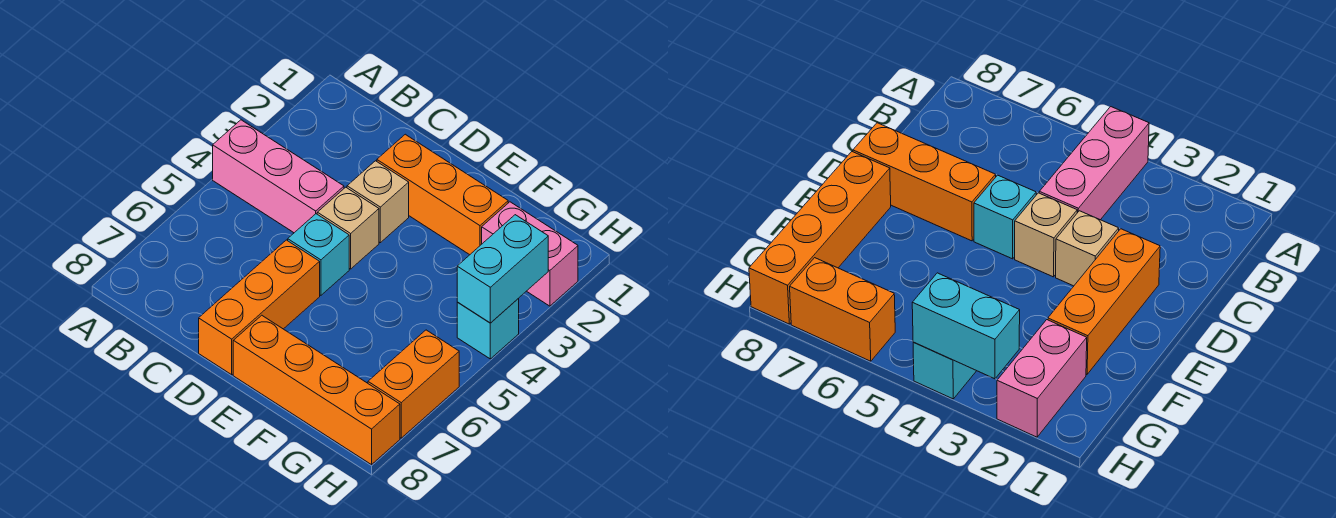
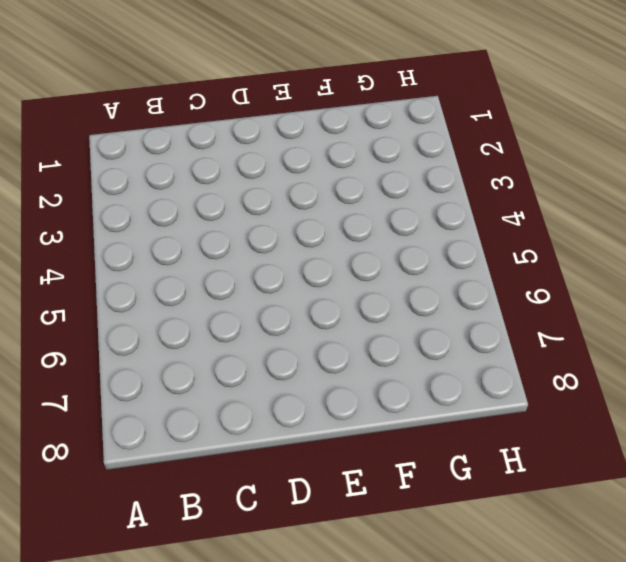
none -> pink 1x3 brick [213,120,344,233]
none -> orange 1x3 brick [377,134,508,255]

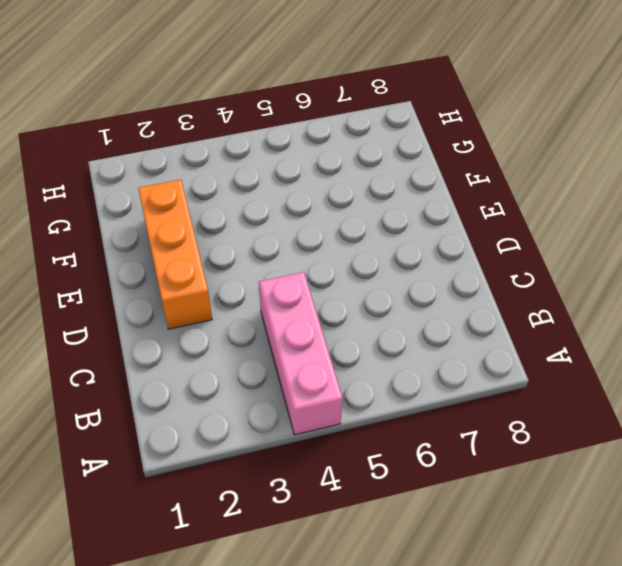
none -> tan 1x1 brick [347,161,409,243]
none -> tan 1x1 brick [317,187,379,269]

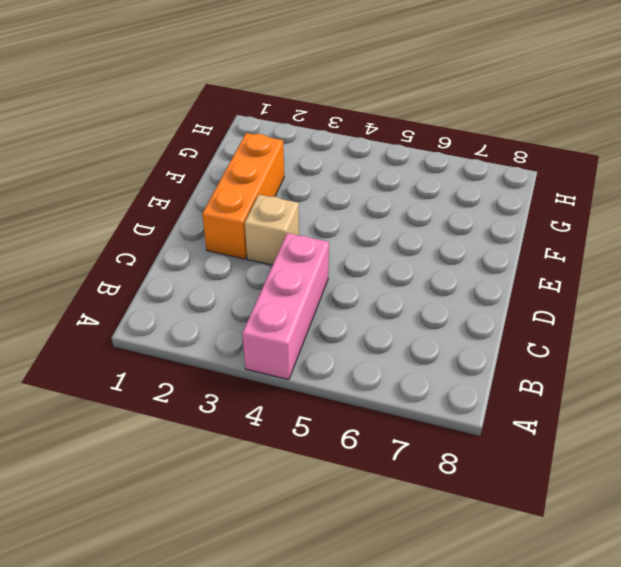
none -> tan 1x1 brick [317,187,379,269]
none -> cyan 1x1 brick [288,214,349,295]

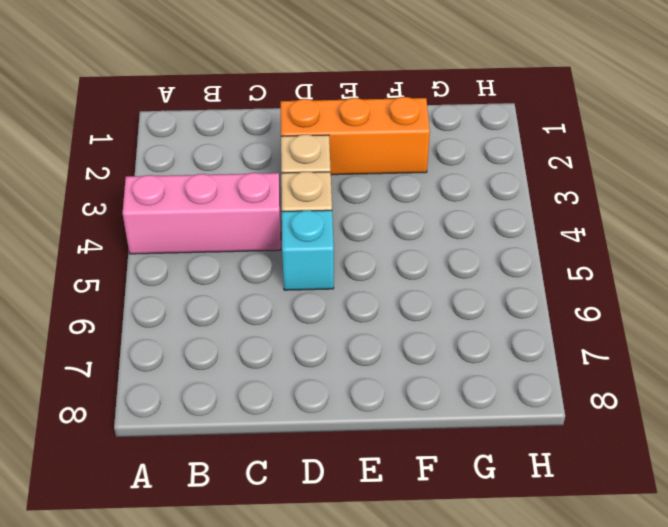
none -> orange 1x3 brick [199,240,320,375]
none -> orange 1x4 brick [233,315,400,465]

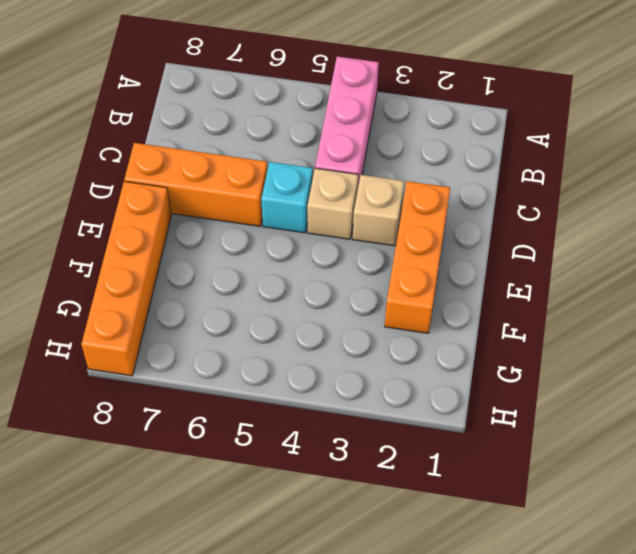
none -> pink 1x2 brick [482,202,578,306]
none -> cyan 1x1 brick [457,299,519,359]

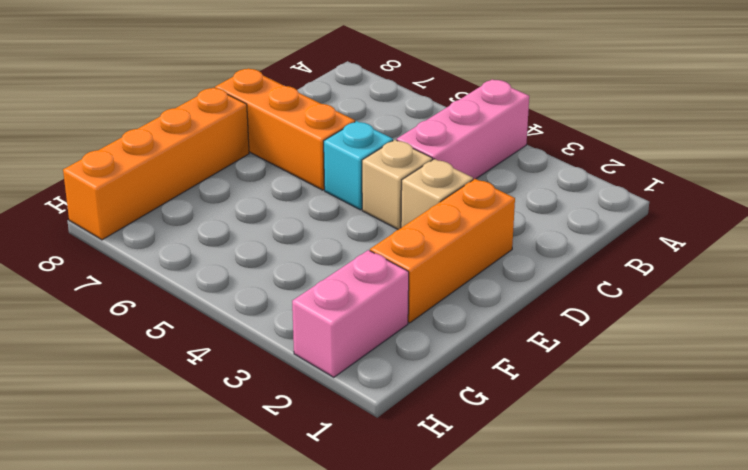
none -> cyan 1x1 brick [457,299,519,359]
none -> orange 1x2 brick [368,330,459,438]

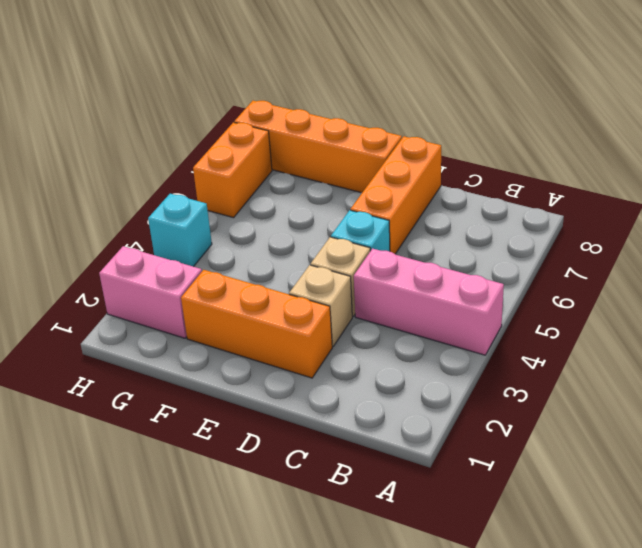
none -> cyan 1x2 brick [457,215,548,323]

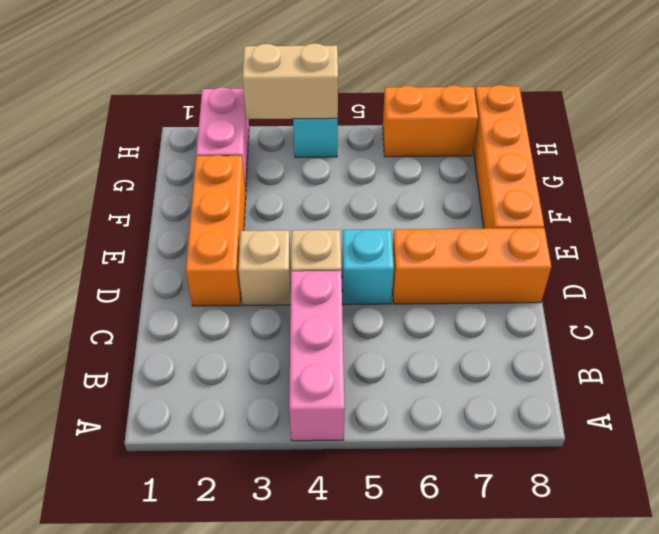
tan 1x2 brick [242,43,338,119] -> cyan 1x2 brick [457,215,548,323]

